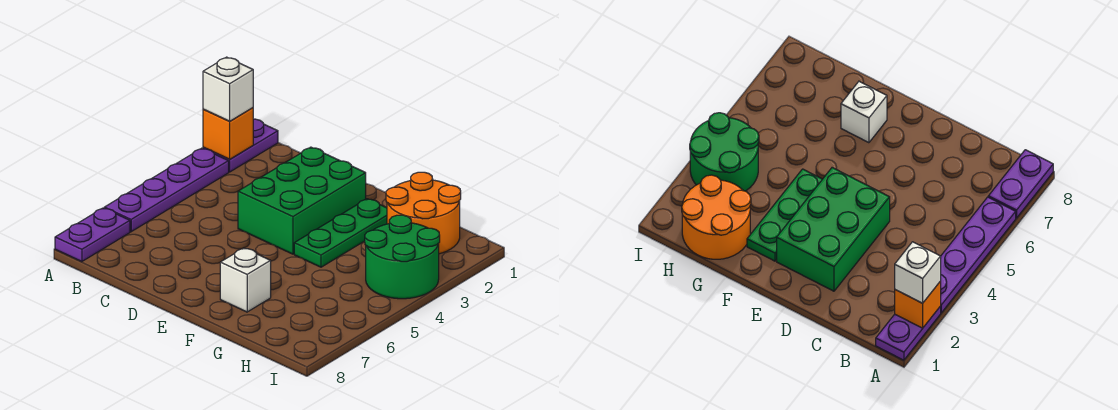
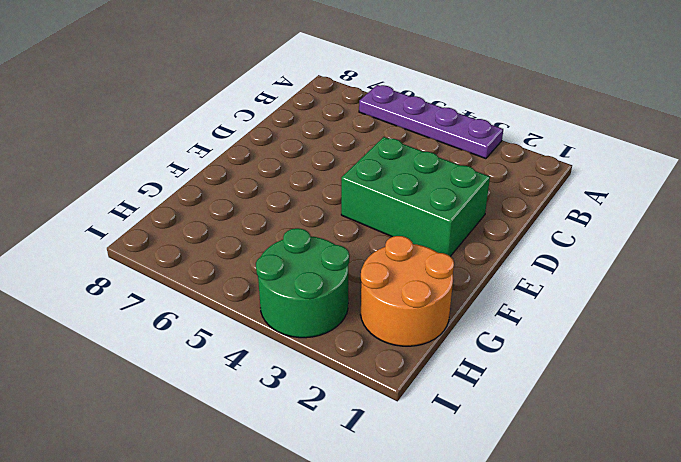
none -> purple 1x2 plate [203,119,278,172]
none -> purple 1x2 plate [55,208,130,262]

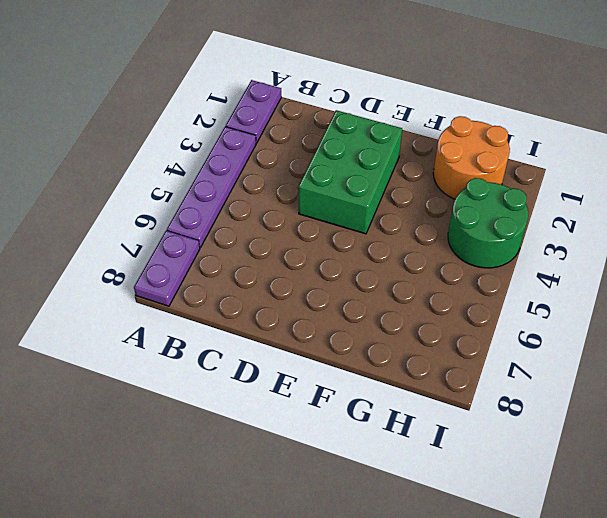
none -> green 1x3 plate [294,199,387,267]
none -> white 1x1 brick [220,248,271,312]

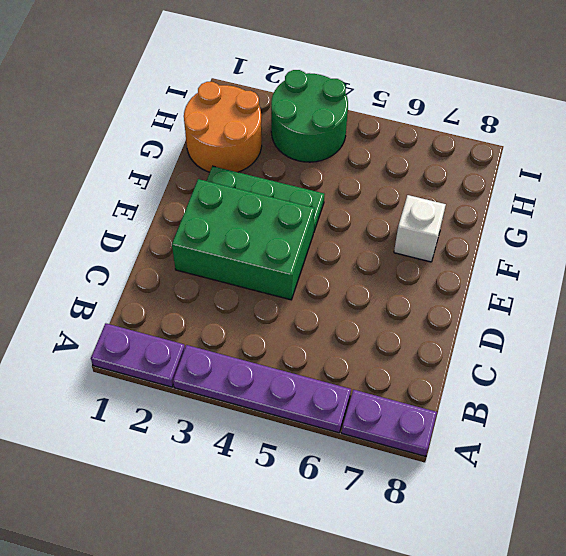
none -> orange 1x1 brick [203,108,253,159]
none -> white 1x1 brick [203,57,253,121]

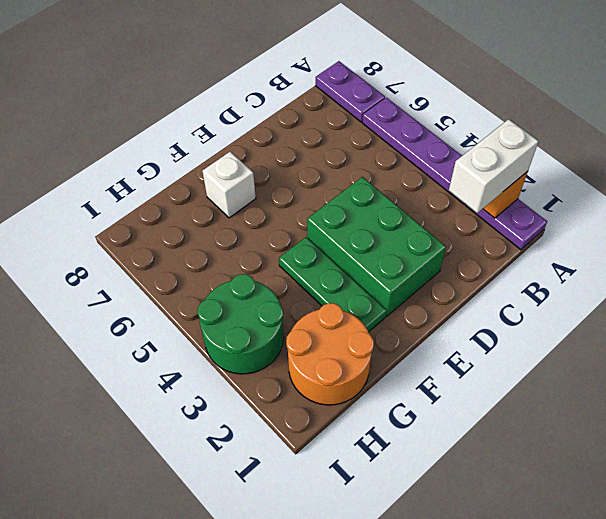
white 1x2 brick [449,119,539,213] -> white 1x1 brick [203,57,253,121]

